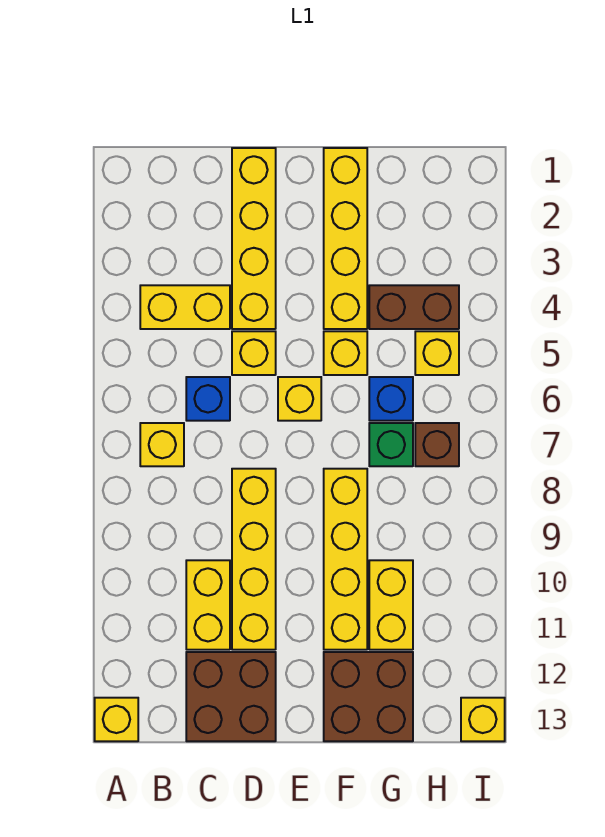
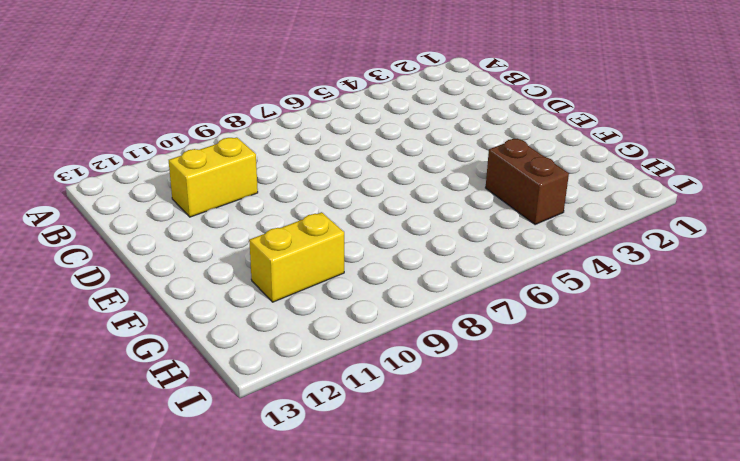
none -> yellow 1x1 brick [95,698,138,741]
none -> yellow 1x2 brick [140,285,230,329]
none -> yellow 1x1 brick [140,423,184,466]

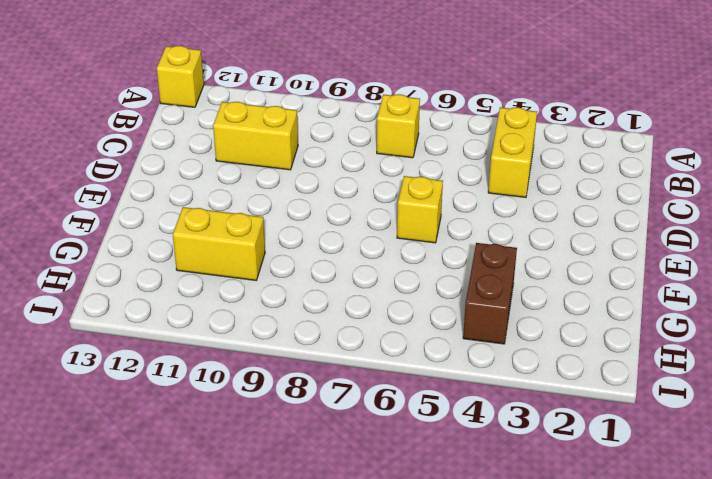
none -> blue 1x1 brick [186,377,230,421]
none -> brown 2x2 brick [186,652,276,741]
none -> yellow 1x4 brick [232,148,276,329]

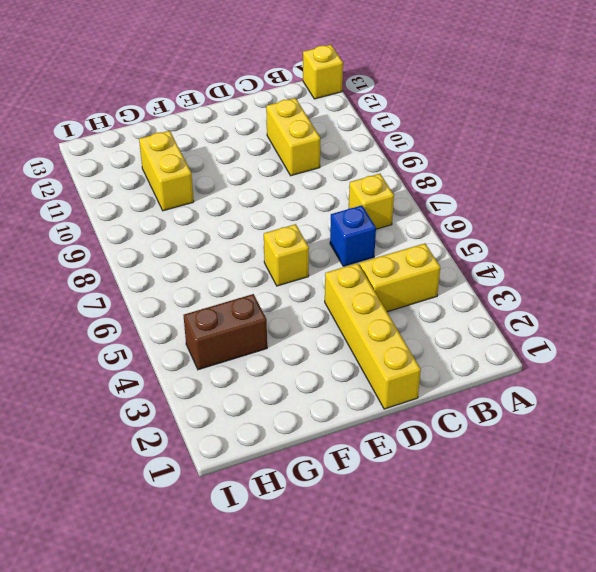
none -> brown 2x2 brick [186,652,276,741]
none -> yellow 1x1 brick [232,331,276,375]
none -> yellow 1x4 brick [232,469,276,650]

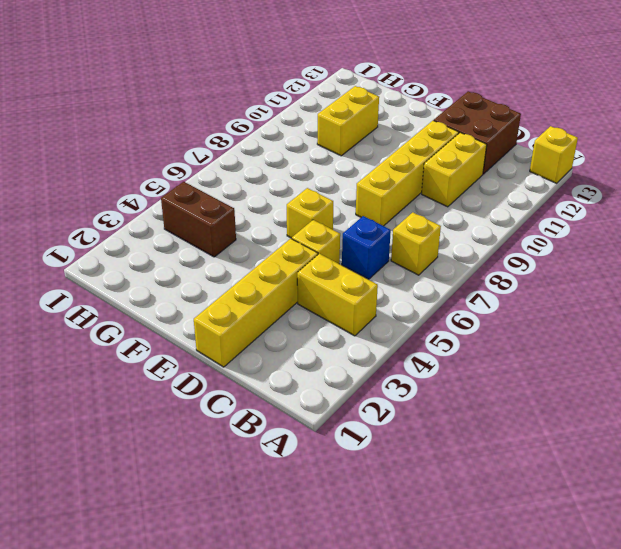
none -> yellow 1x4 brick [324,148,367,329]
none -> yellow 1x1 brick [324,331,367,375]
none -> yellow 1x4 brick [324,469,367,650]

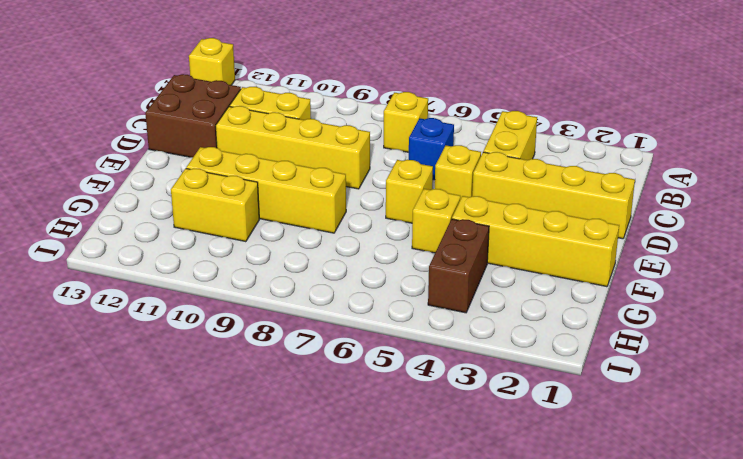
none -> brown 2x2 brick [324,652,413,741]
none -> blue 1x1 brick [369,377,413,421]
none -> green 1x1 brick [369,423,413,466]

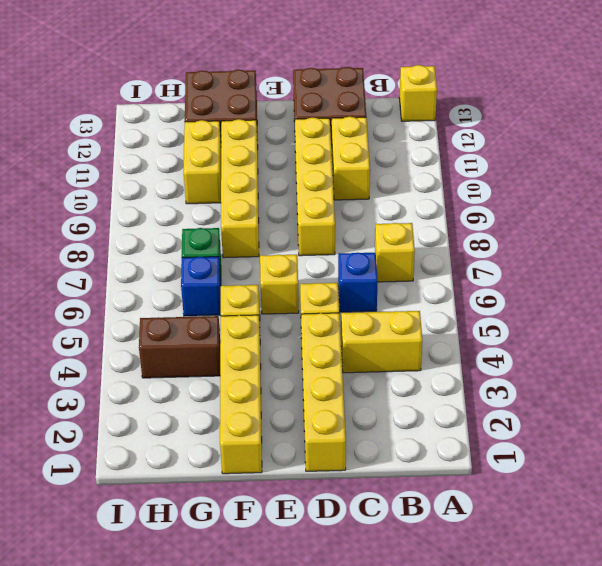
none -> yellow 1x1 brick [415,331,459,375]
none -> brown 1x1 brick [415,423,459,466]
none -> yellow 1x1 brick [461,698,505,741]

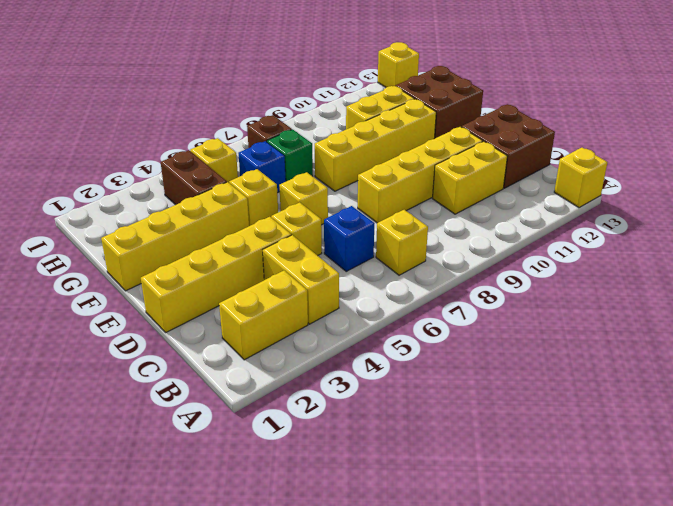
yellow 1x2 brick [219,271,308,360] -> none

